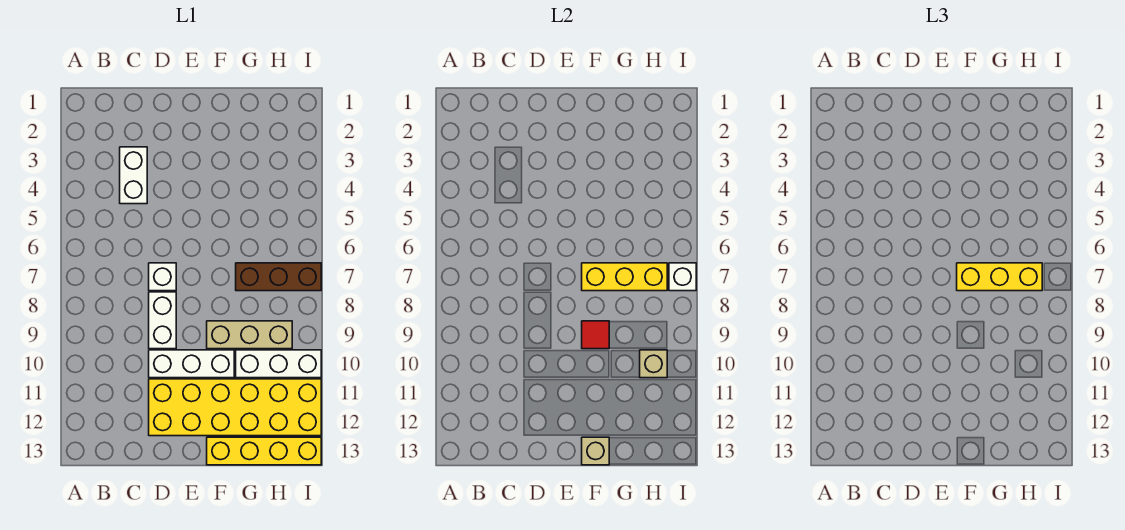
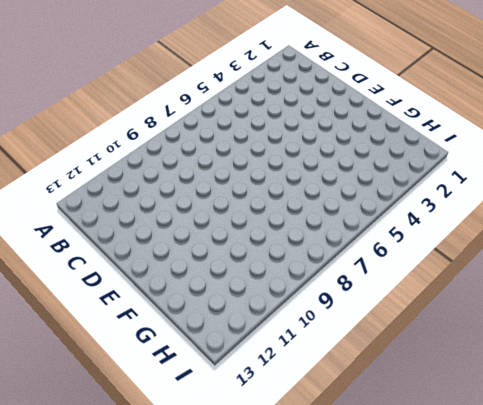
none -> white 1x2 brick [120,147,147,204]
none -> white 1x1 brick [149,263,176,291]
none -> white 1x2 brick [149,292,176,349]

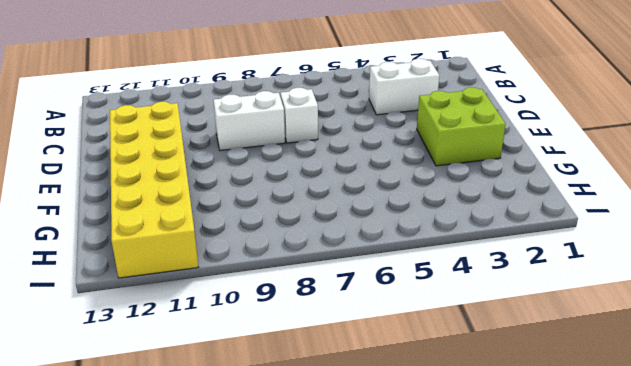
lime 2x2 brick [417,87,506,166] -> none
none -> white 1x3 brick [149,350,234,378]
none -> tan 1x3 brick [207,321,292,349]
none -> yellow 1x4 brick [207,437,321,465]

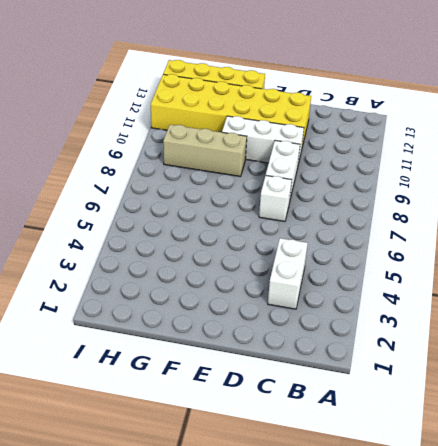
none -> brown 1x3 brick [236,263,321,291]
none -> white 1x3 brick [236,350,321,378]
none -> yellow 1x3 brick [582,263,667,291]

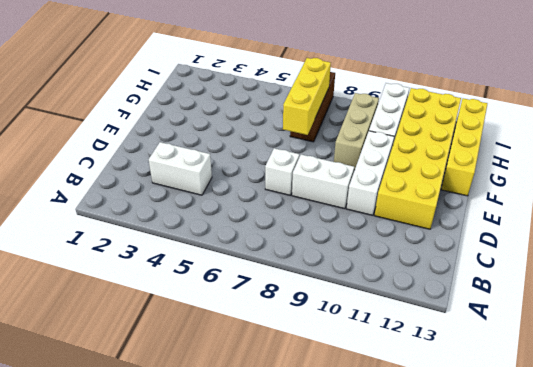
none -> red 1x1 tile [582,321,609,349]
none -> tan 1x1 brick [582,437,609,465]
none -> tan 1x1 brick [640,350,667,378]

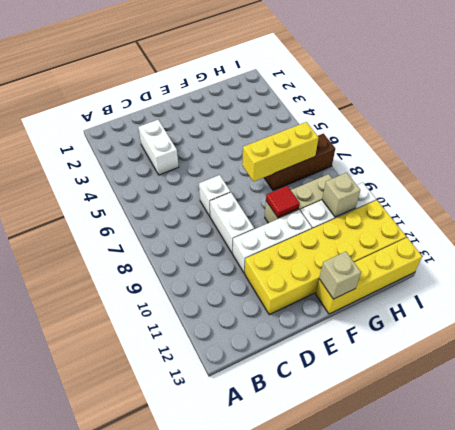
none -> white 1x1 brick [669,263,696,291]
none -> yellow 1x3 brick [957,263,1042,291]

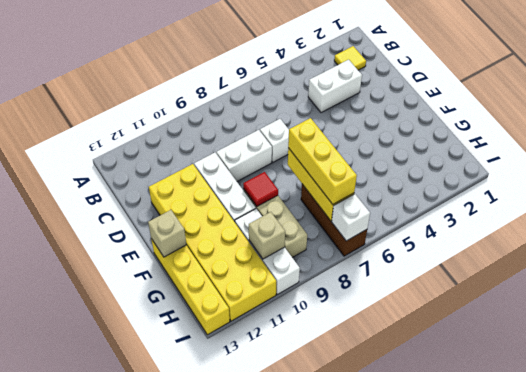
yellow 1x1 tile [334,46,366,70] -> none

